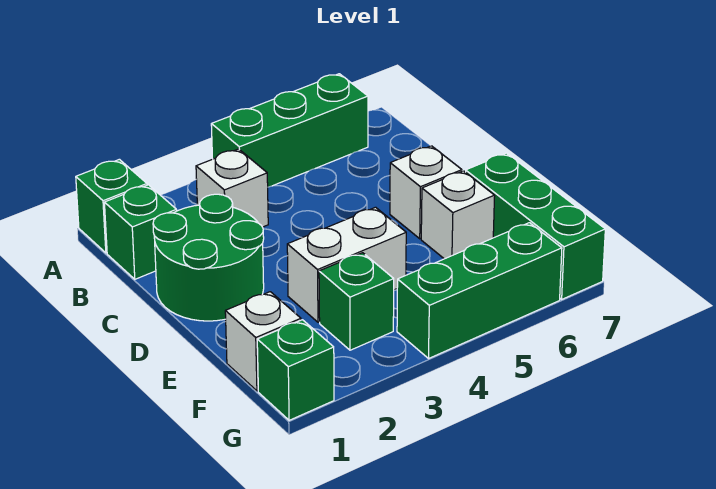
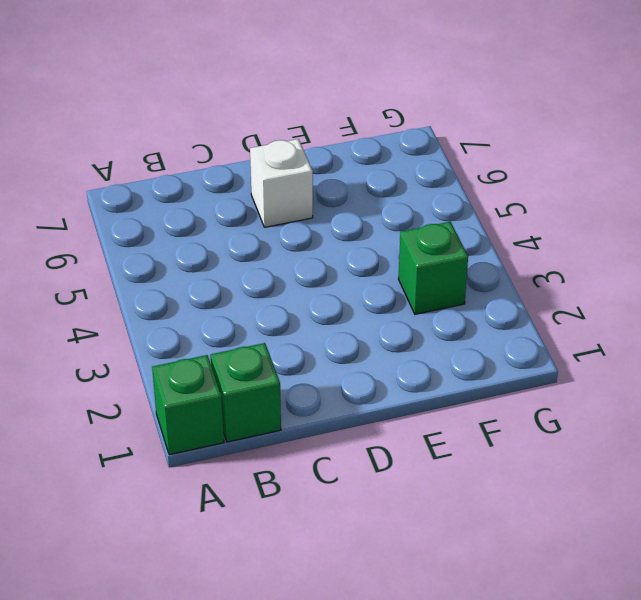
none -> green 1x3 brick [211,74,368,187]
none -> white 1x1 brick [196,149,268,227]
none -> green 2x2 round brick [153,194,264,321]

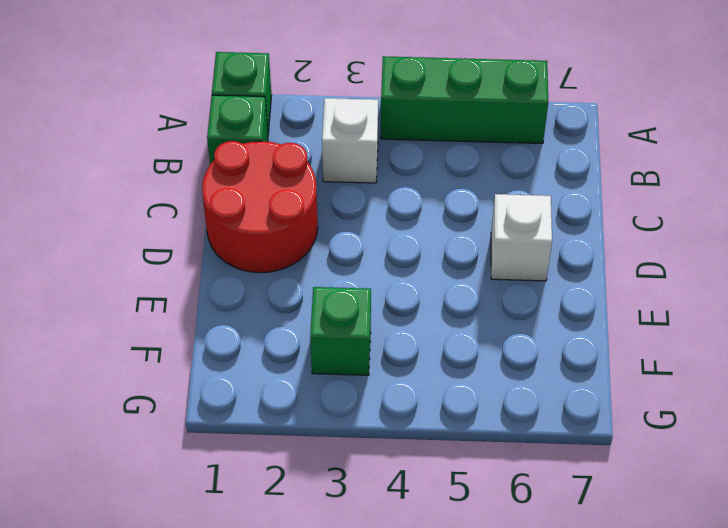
red 2x2 round brick [202,141,318,273] -> green 2x2 round brick [153,194,264,321]
none -> white 1x2 brick [287,207,406,322]
none -> white 1x1 brick [421,171,495,259]
none -> green 1x3 brick [466,153,605,299]

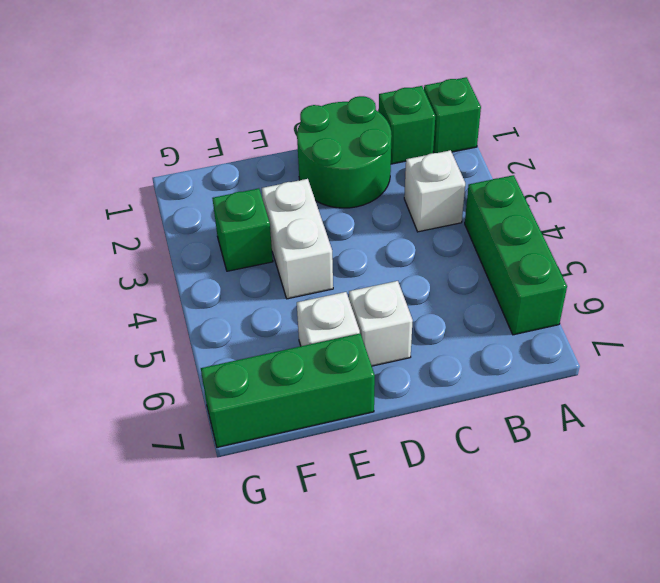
none -> white 1x1 brick [225,292,301,391]
none -> green 1x1 brick [257,320,334,420]
none -> green 1x3 brick [397,223,562,358]

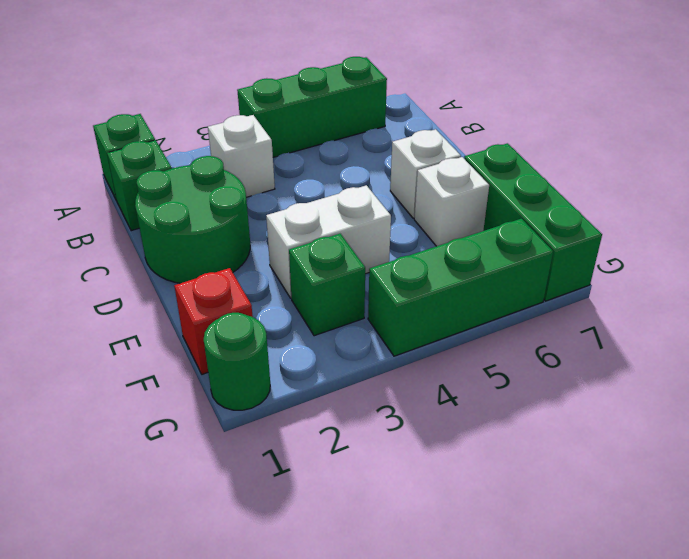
red 1x1 brick [174,268,253,374] -> white 1x1 brick [225,292,301,391]
green 1x1 round brick [204,313,270,410] -> green 1x1 brick [257,320,334,420]

